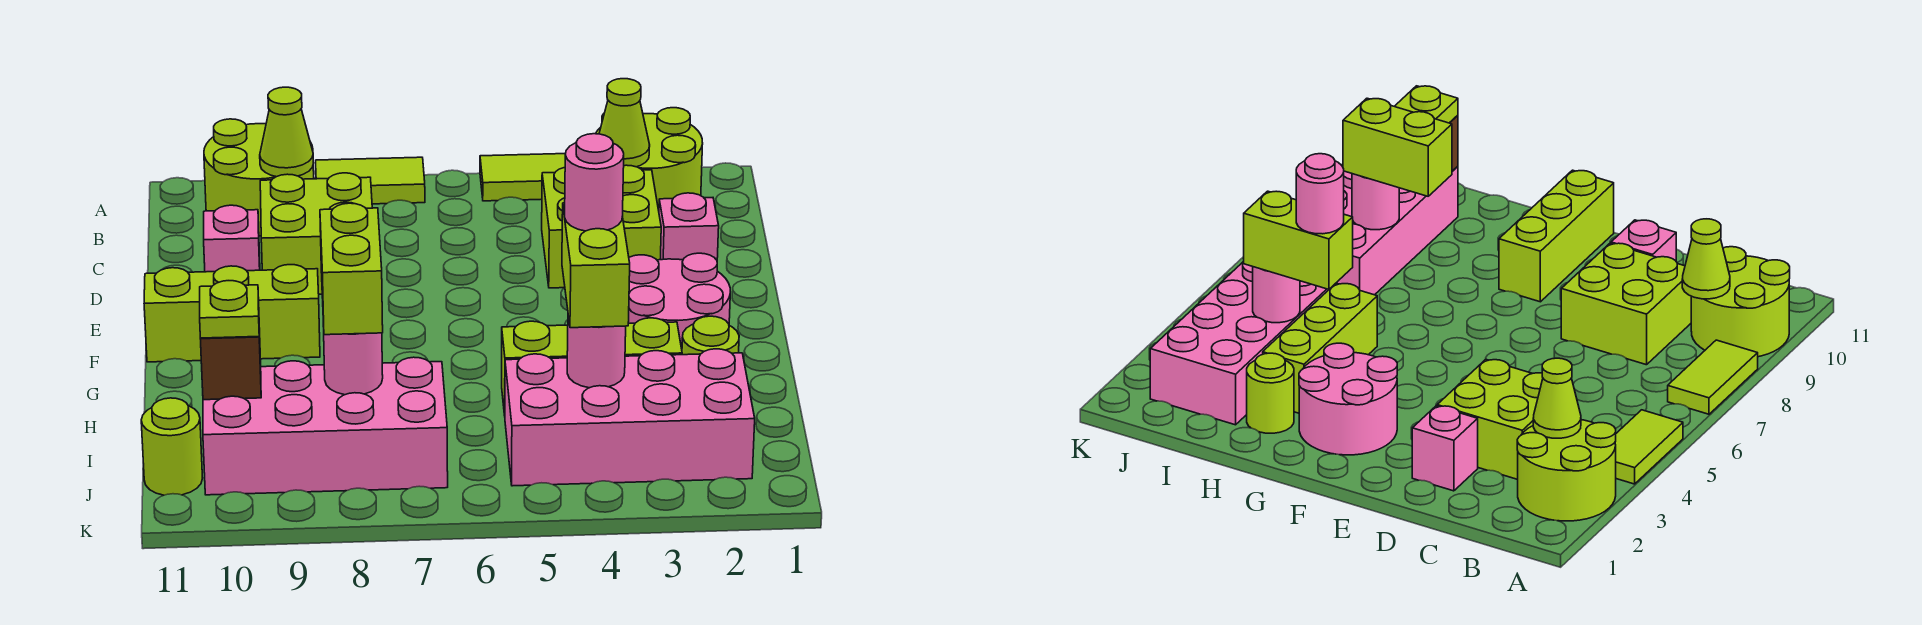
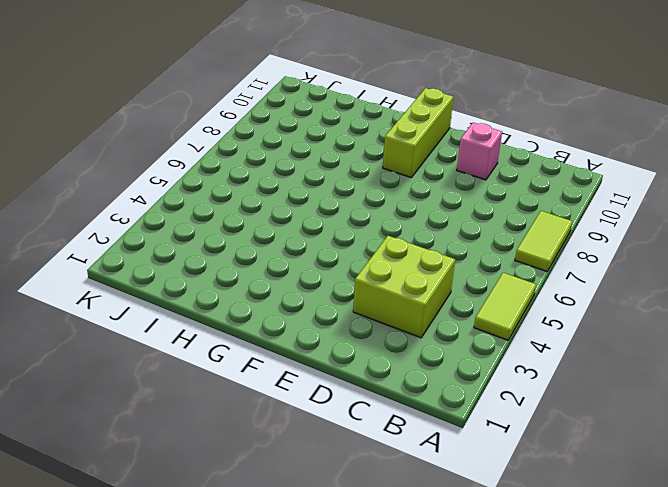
none -> lime 2x2 round brick [596,108,703,210]
none -> lime 2x2 round brick [204,119,314,236]
none -> lime 2x2 brick [260,173,372,294]

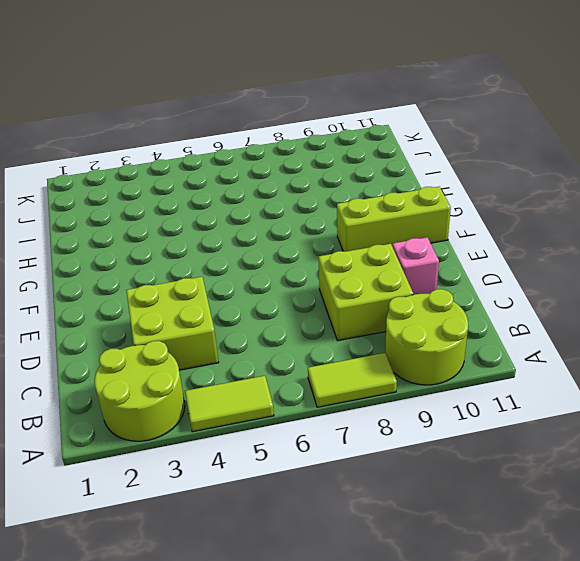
none -> pink 1x1 brick [659,193,719,260]
none -> pink 2x2 round brick [628,253,730,349]
none -> lime 1x1 round brick [682,316,739,355]

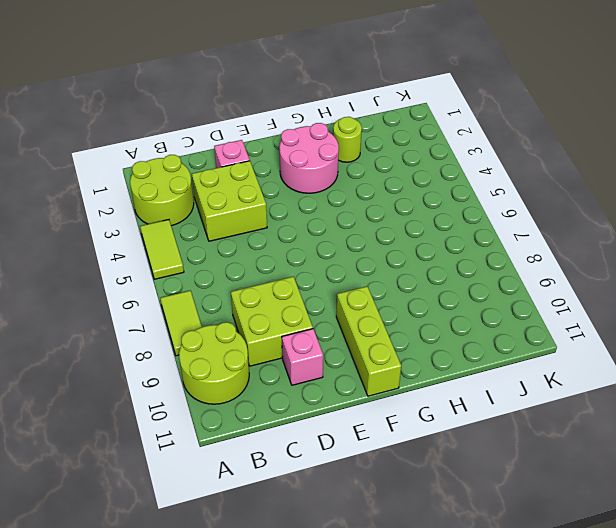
none -> lime 1x3 brick [502,318,682,415]
none -> pink 2x4 brick [505,349,755,486]
none -> pink 2x4 brick [203,357,448,495]

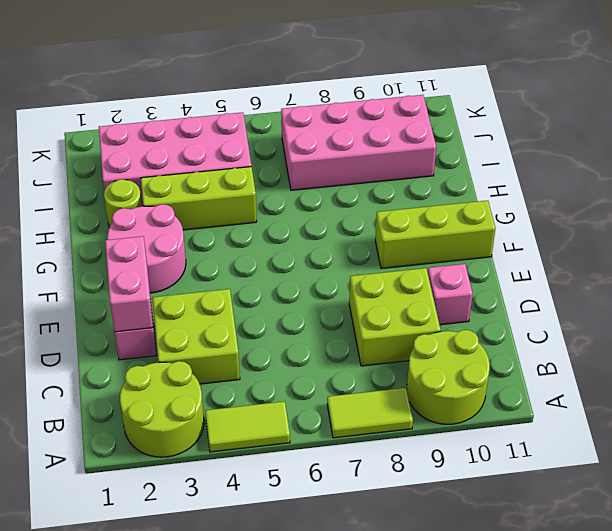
pink 1x2 brick [105,236,153,332] -> none
none -> lime 1x1 round brick [141,398,202,495]
none -> lime 1x1 cone [599,79,650,167]
none -> lime 1x1 cone [260,87,313,177]

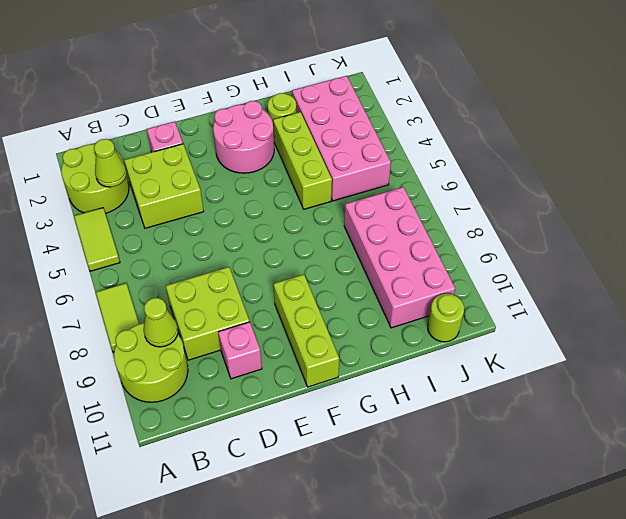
none -> pink 1x1 round brick [567,316,626,388]
none -> pink 1x1 round brick [323,324,383,395]
none -> brown 1x1 brick [200,328,261,400]

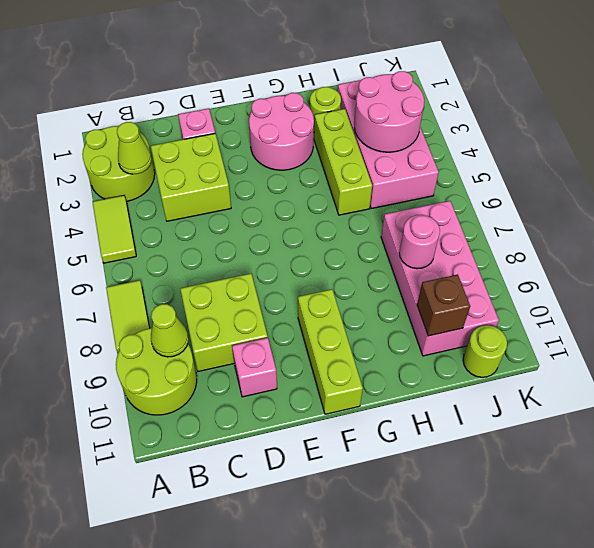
pink 2x2 round brick [354,71,424,152] -> pink 1x1 round brick [567,316,626,388]
none -> lime 1x2 brick [562,203,630,328]
none -> lime 1x2 brick [320,203,383,335]
none -> lime 1x1 plate [200,281,259,338]

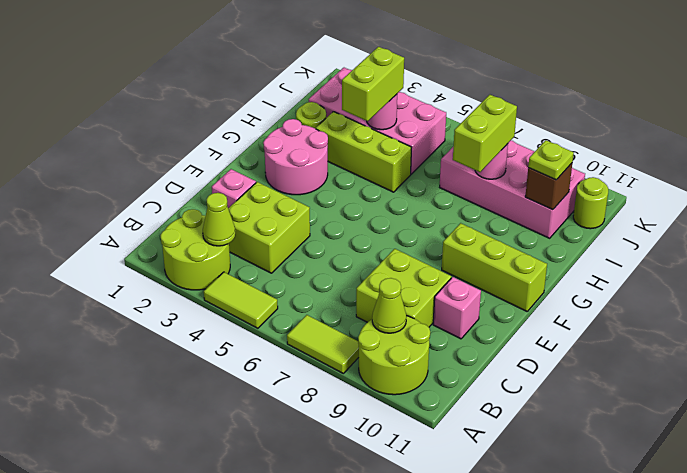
none -> pink 1x1 round brick [565,134,624,231]

